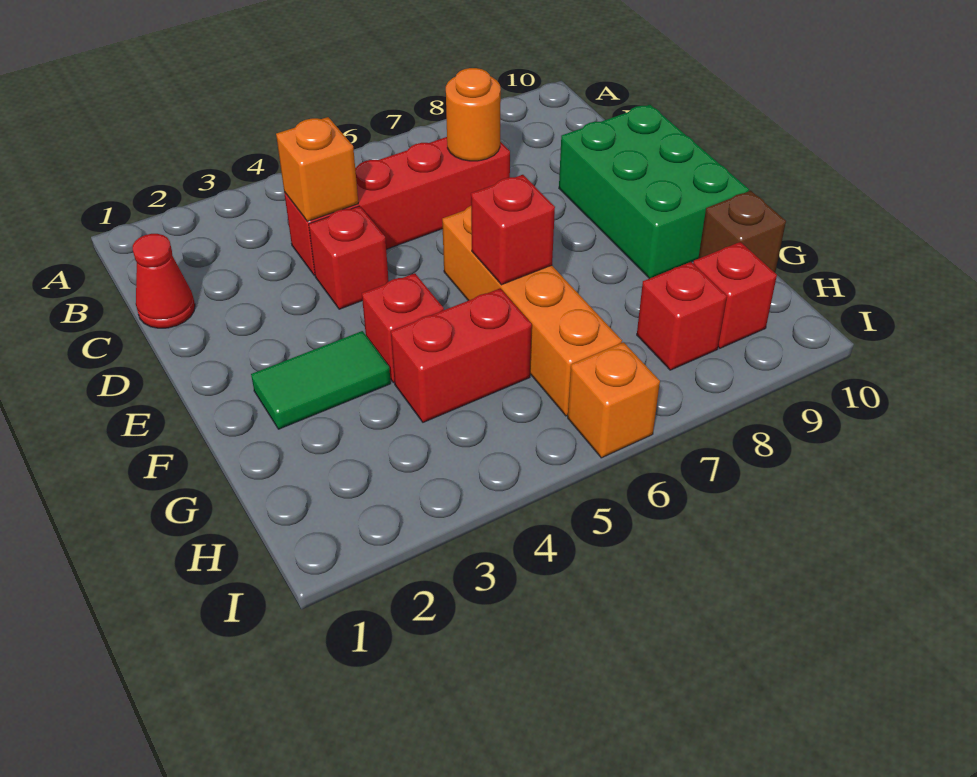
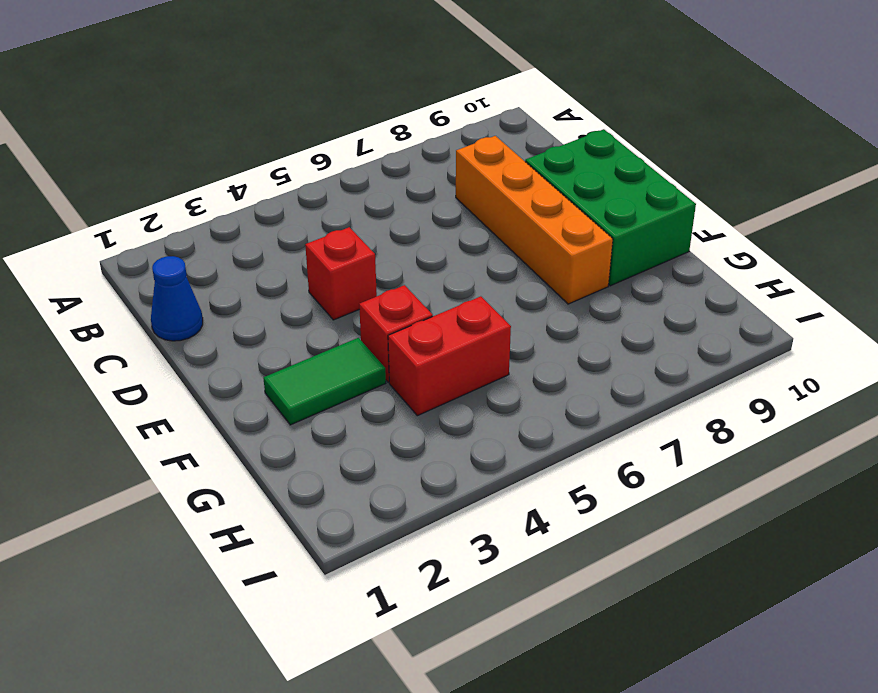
blue 1x1 cone [151,256,203,341] -> red 1x1 cone [133,234,195,328]
orange 1x4 brick [456,136,613,304] -> orange 1x4 brick moved to [442,206,622,416]
none -> red 1x4 brick [284,137,510,275]
none -> brown 1x1 brick [699,191,786,273]
none -> red 1x1 brick [637,262,727,370]

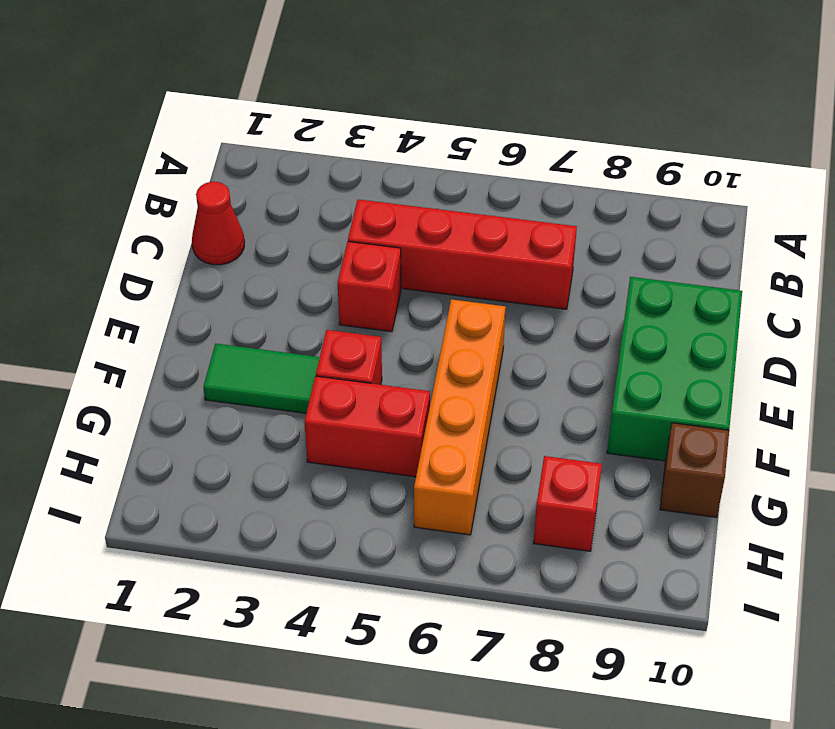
none -> red 1x1 brick [693,242,777,348]
none -> orange 1x1 brick [568,342,660,458]
none -> orange 1x1 brick [276,117,358,221]

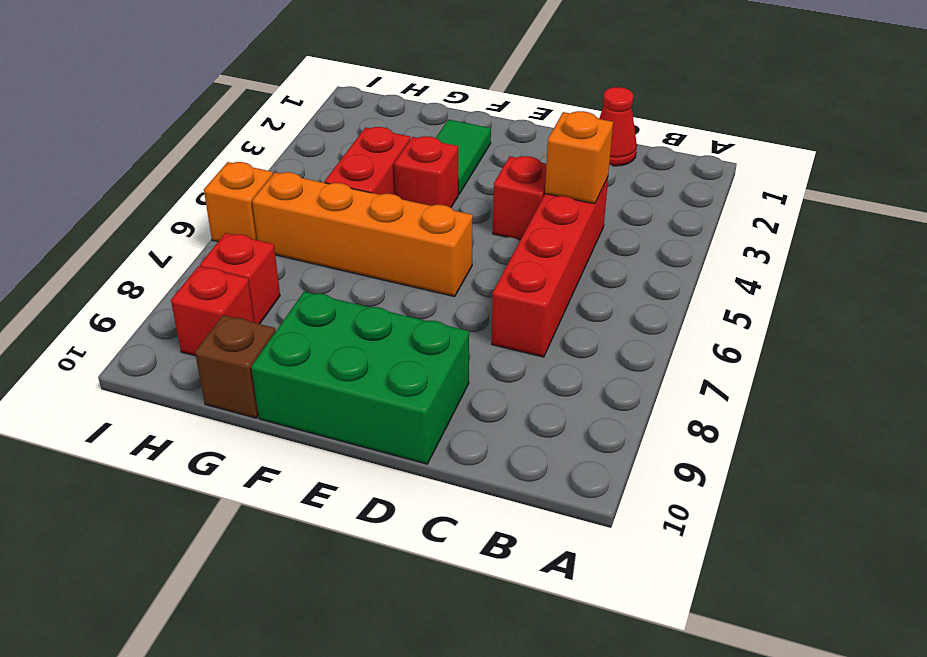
none -> orange 1x1 round brick [446,68,501,161]
none -> red 1x1 brick [471,175,555,285]

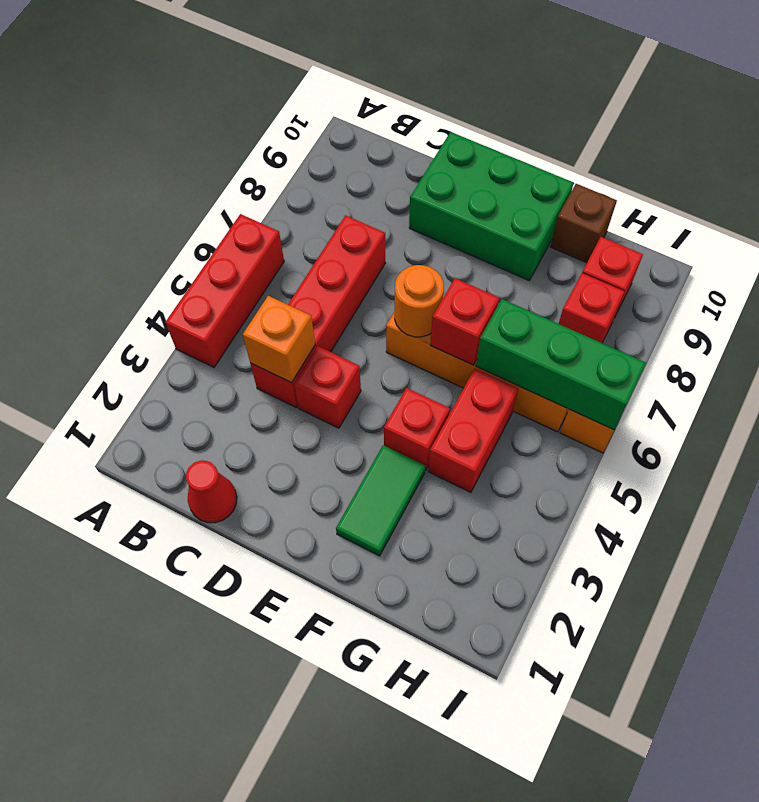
red 1x3 brick [166,214,284,367] -> none
orange 1x1 round brick [395,265,444,337] -> orange 1x1 round brick moved to [446,68,501,161]
green 1x3 brick [476,299,646,430] -> none

